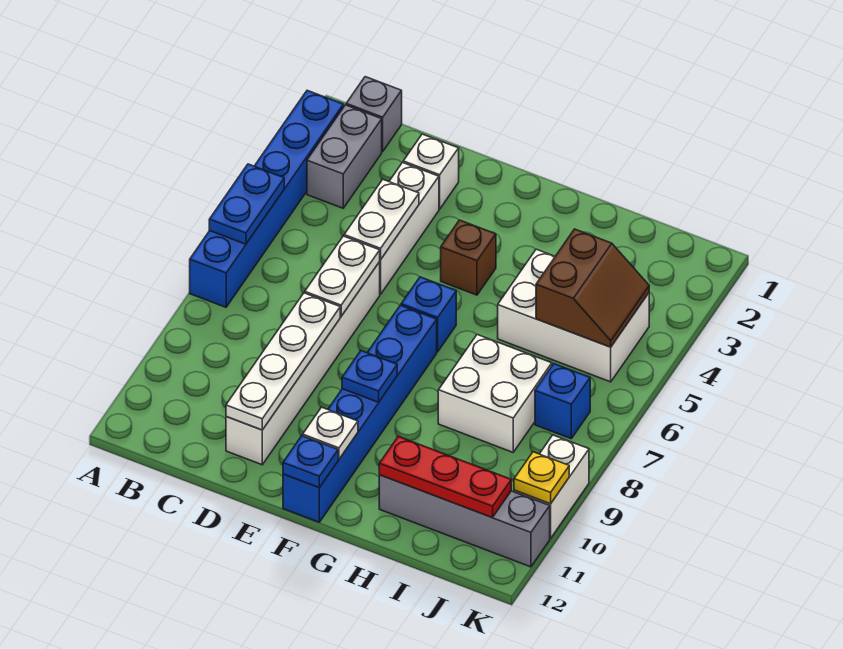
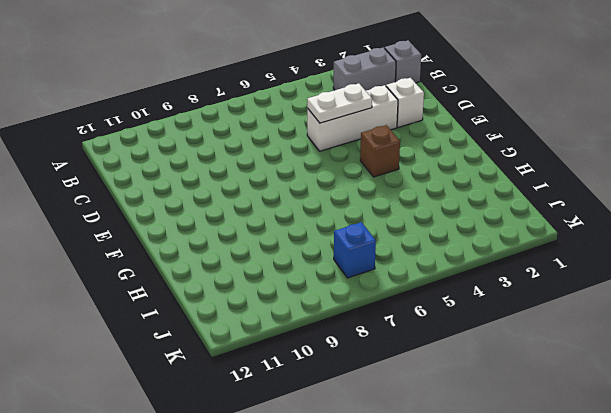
none -> blue 1x6 brick [190,90,343,307]
none -> white 1x6 brick [226,262,380,465]
none -> blue 1x1 brick [401,277,456,352]

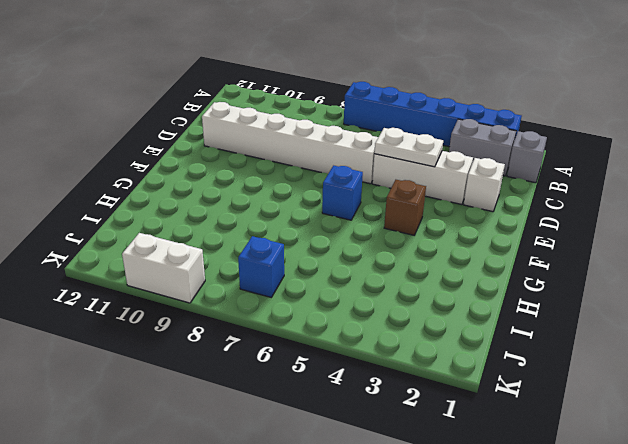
none -> blue 1x6 brick [283,305,437,522]
none -> white 2x3 brick [498,249,649,382]
none -> white 2x2 brick [438,335,552,452]

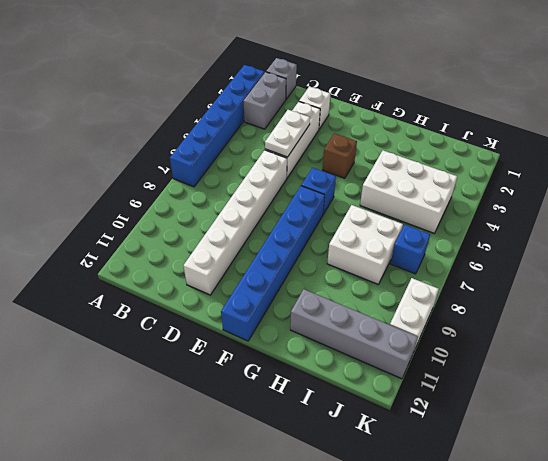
none -> blue 1x2 plate [209,164,284,244]
none -> white 1x2 plate [305,236,380,316]
none -> white 1x4 plate [226,293,340,430]

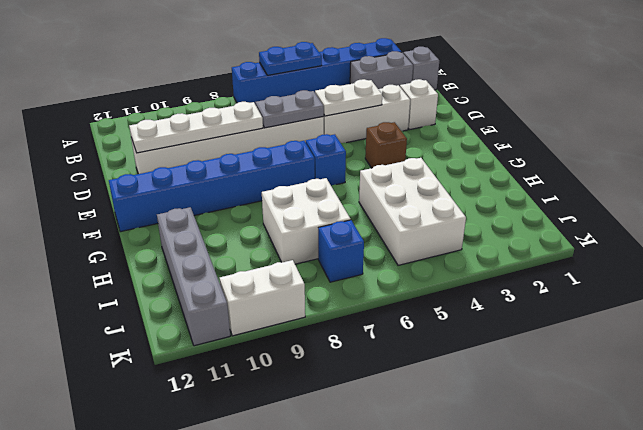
grey 1x2 plate [255,90,324,128] -> white 1x2 plate [305,236,380,316]
none -> blue 1x1 plate [342,351,397,402]
none -> white 1x1 plate [303,407,358,459]
none -> blue 1x1 plate [283,436,338,488]

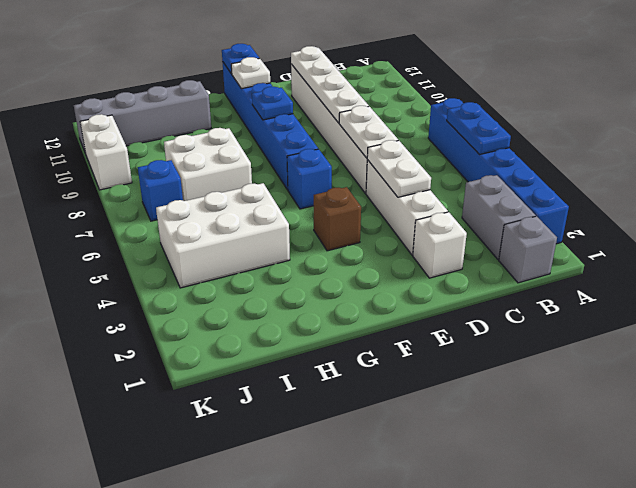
none -> red 1x3 plate [379,436,511,518]
none -> brown 2x2 slope [536,229,649,347]
none -> yellow 1x1 plate [514,452,569,504]

